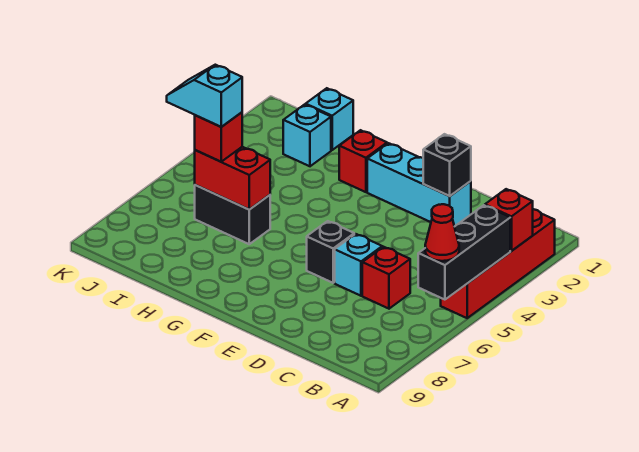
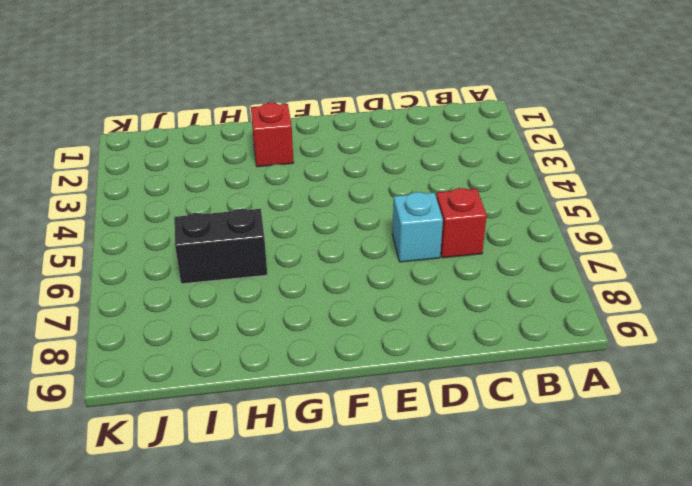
none -> red 1x4 brick [441,209,555,318]
none -> cyan 1x3 brick [367,143,471,226]
none -> black 1x1 brick [307,221,354,283]

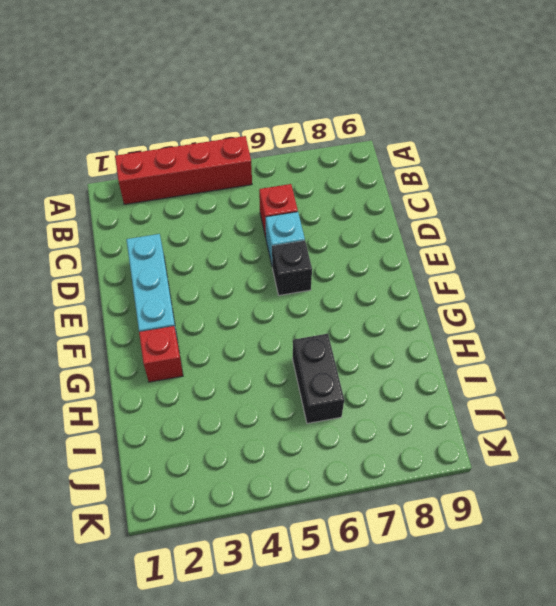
none -> cyan 1x1 brick [306,88,353,150]
none -> cyan 1x1 brick [283,104,331,166]
none -> red 1x1 brick [485,189,533,251]

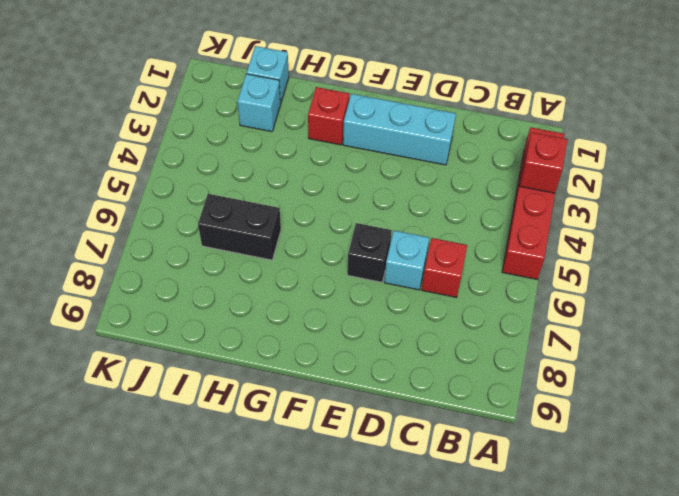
none -> black 1x3 brick [418,205,510,300]
none -> black 1x1 brick [423,134,471,196]
none -> red 1x2 brick [195,147,270,210]

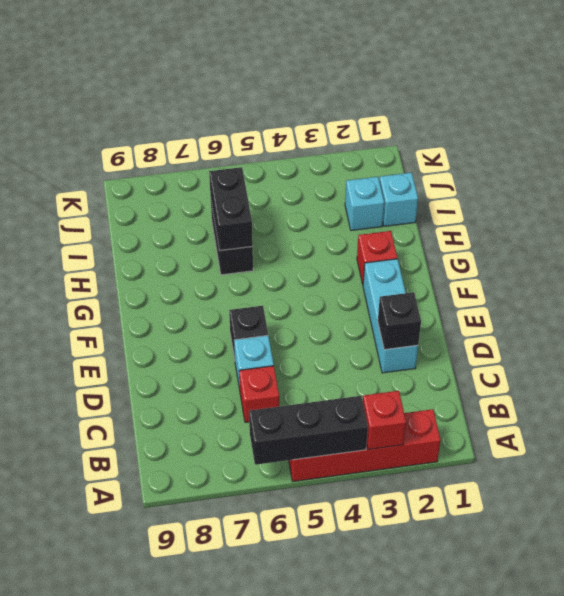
black 1x2 brick [209,167,253,251] -> red 1x2 brick [195,147,270,210]
none -> red 1x1 cone [425,204,459,261]
none -> red 1x1 brick [195,112,242,162]
none -> cyan 1x2 slope [167,65,242,127]

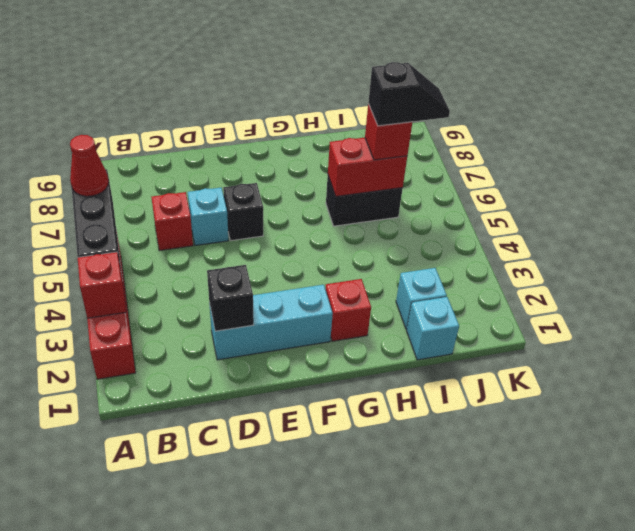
black 1x2 slope [368,62,450,126] -> cyan 1x2 slope [167,65,242,127]

